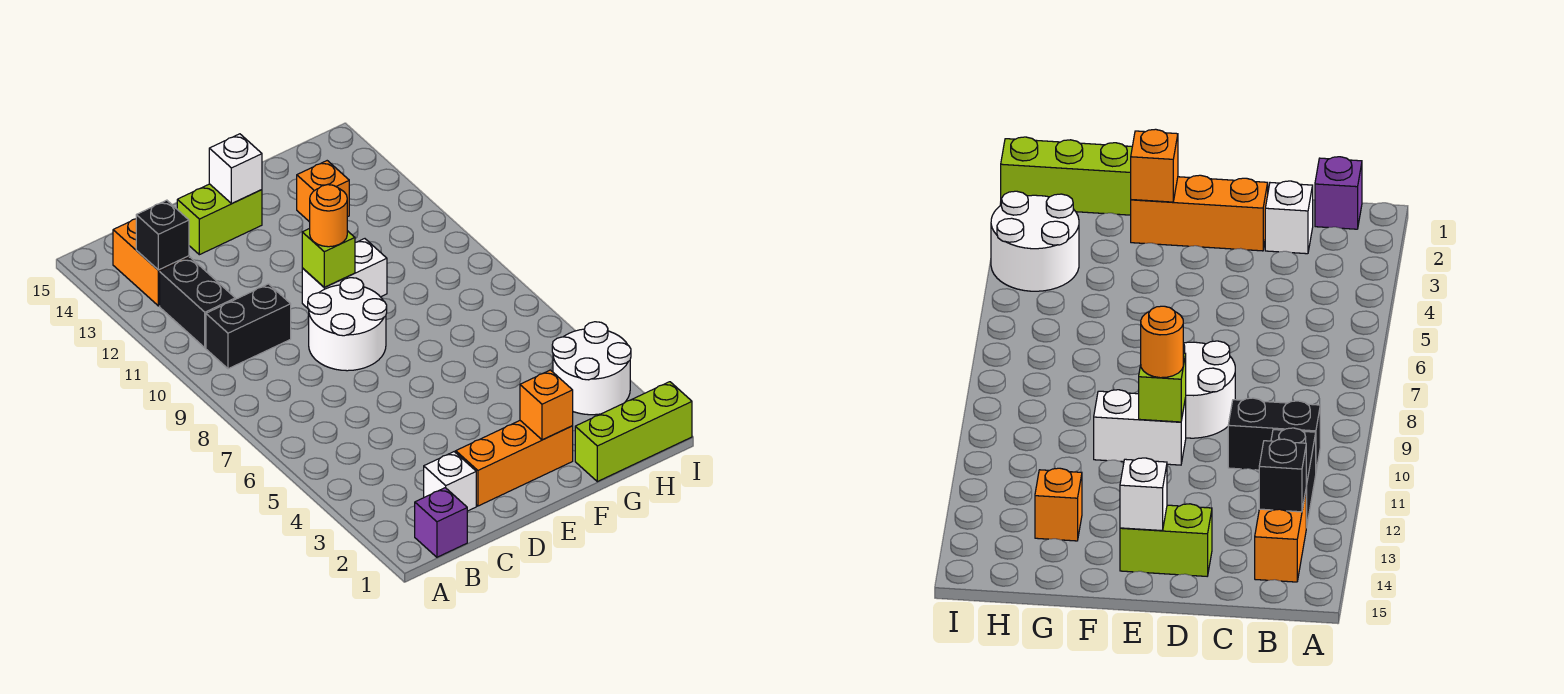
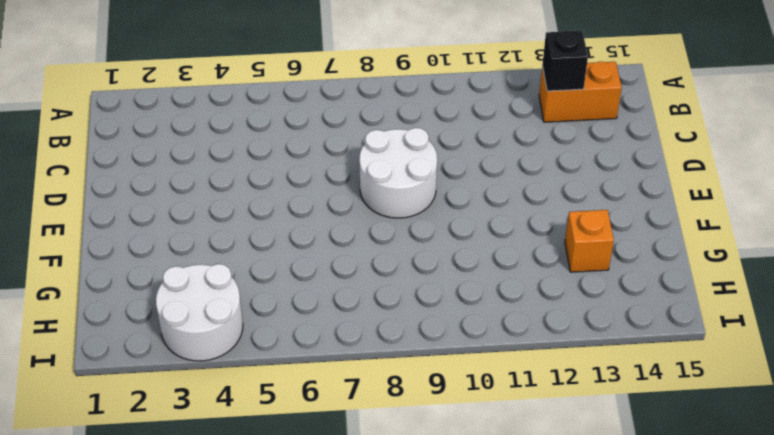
none -> purple 1x1 brick [415,488,467,557]
none -> black 1x2 brick [206,284,291,369]
none -> black 1x2 brick [160,257,235,348]

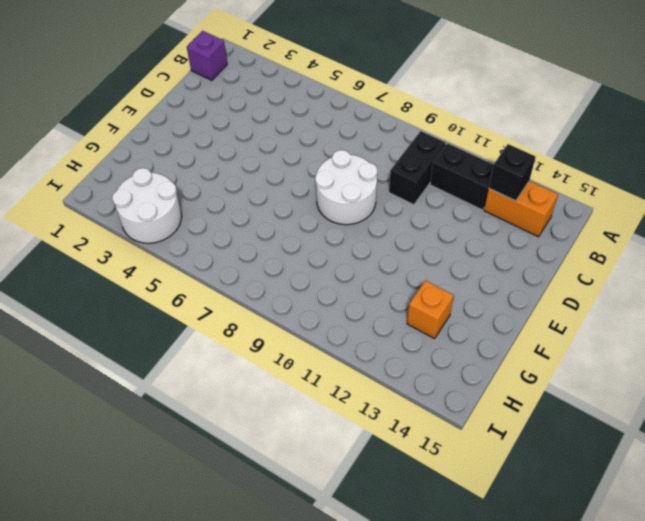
none -> white 1x1 brick [424,452,476,511]
none -> orange 1x3 brick [456,421,573,506]
none -> lime 1x2 brick [177,184,262,255]

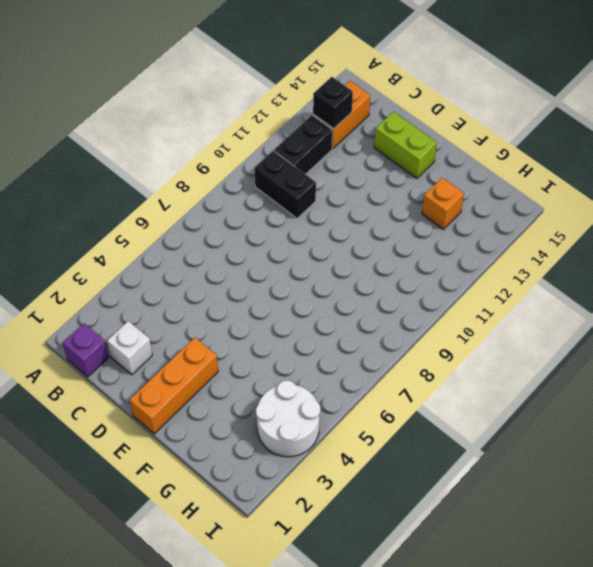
orange 1x3 brick [130,338,218,434] -> orange 1x3 brick turned to [456,421,573,506]
none -> white 2x2 round brick [308,278,387,371]
none -> white 1x2 brick [302,239,387,308]
none -> lime 1x3 brick [575,382,692,482]

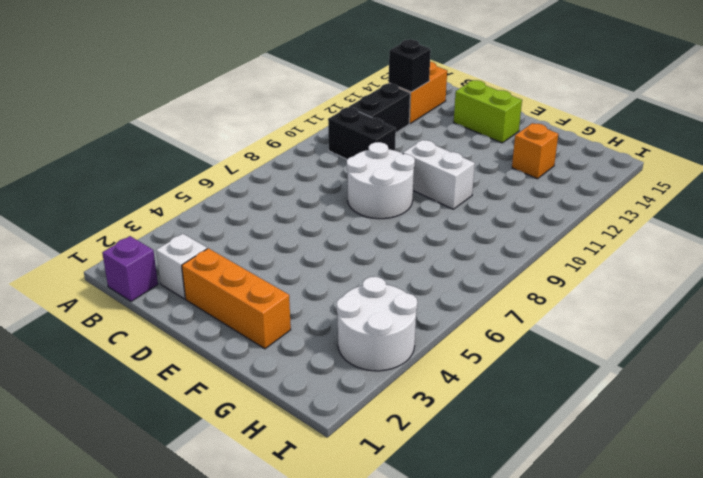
none -> lime 1x3 brick [575,382,692,482]
none -> lime 1x1 brick [302,228,355,287]
none -> white 1x1 brick [209,134,262,204]

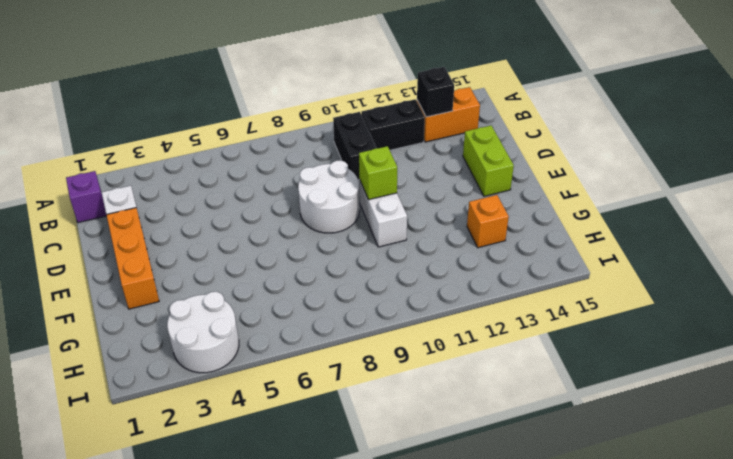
none -> lime 1x3 brick [575,382,692,482]
none -> white 1x1 brick [209,134,262,204]
none -> orange 1x1 brick [520,370,573,440]

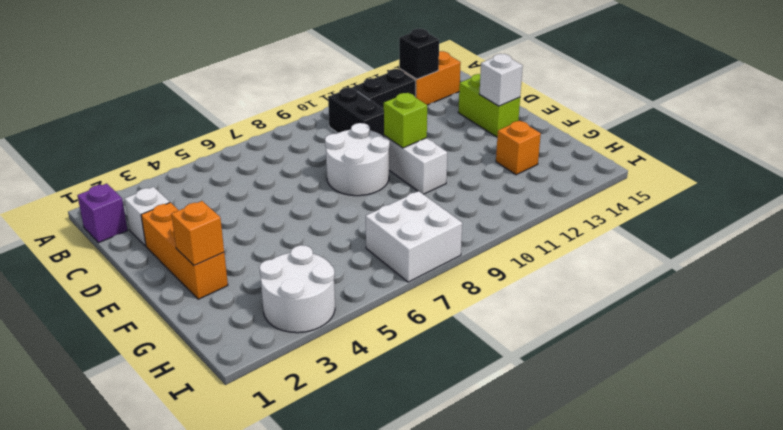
white 2x2 brick [366,191,462,282] -> none
none -> lime 1x3 brick [575,382,692,482]
none -> orange 1x1 round brick [310,185,347,247]

